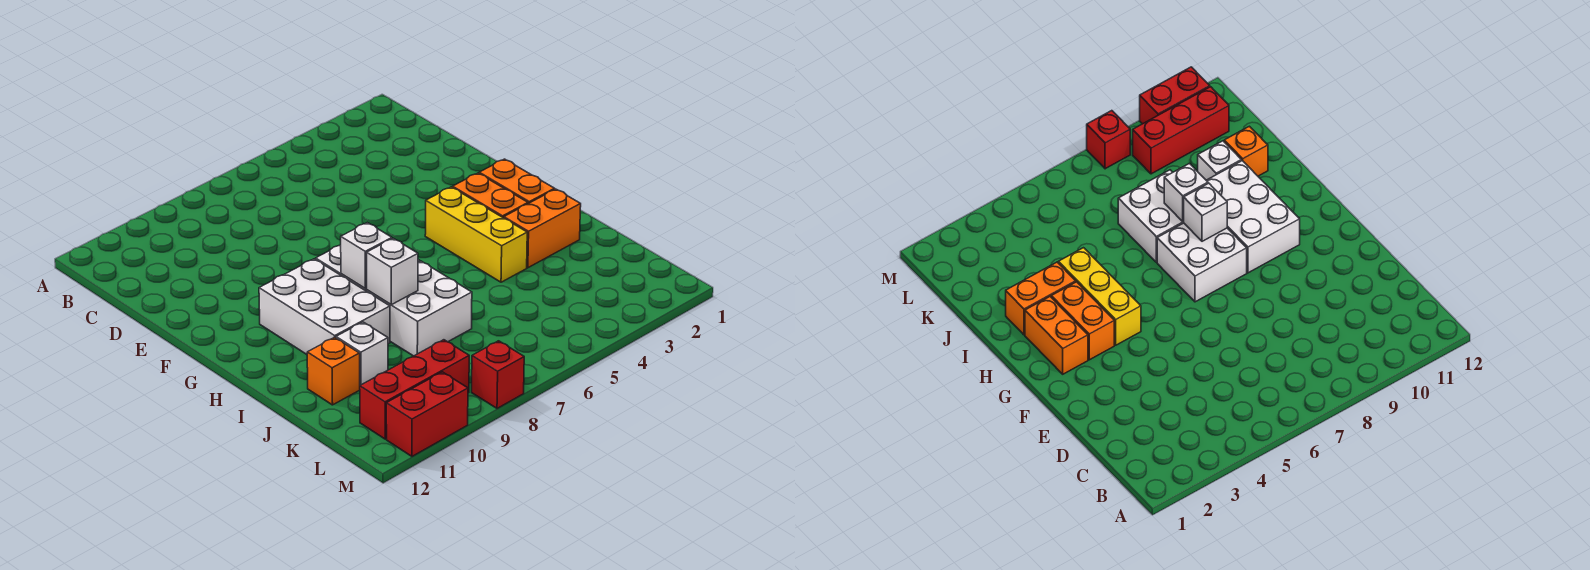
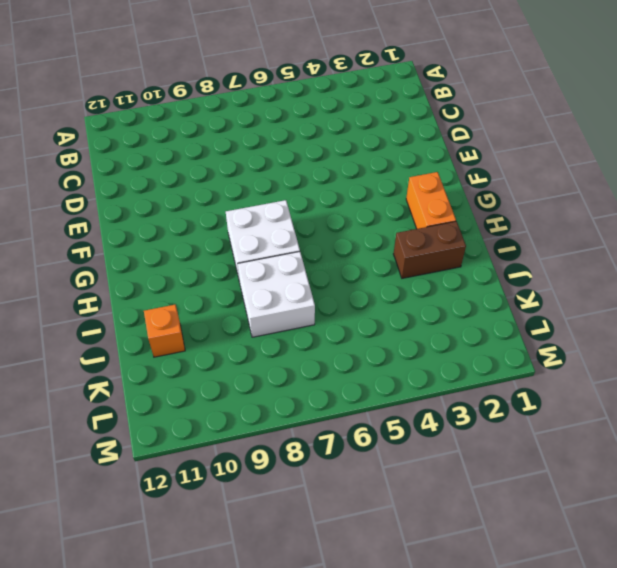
brown 1x2 brick [394,221,466,278] -> orange 1x2 brick [504,189,581,268]
none -> orange 1x2 brick [453,173,528,218]
none -> yellow 1x3 brick [425,187,527,282]
none -> white 2x3 brick [259,259,390,354]

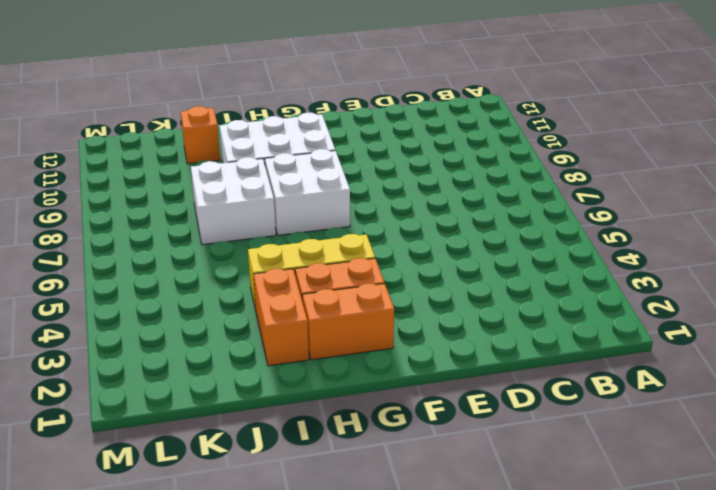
none -> white 1x1 brick [336,322,388,385]
none -> red 1x3 brick [360,340,469,439]
none -> red 1x1 brick [472,341,524,408]

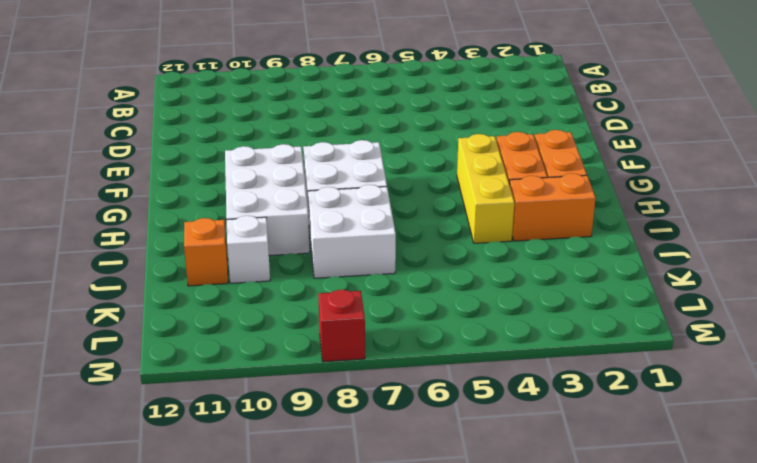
none -> red 1x3 brick [360,340,469,439]
none -> red 1x2 brick [386,372,468,456]
none -> white 1x1 brick [341,223,392,289]

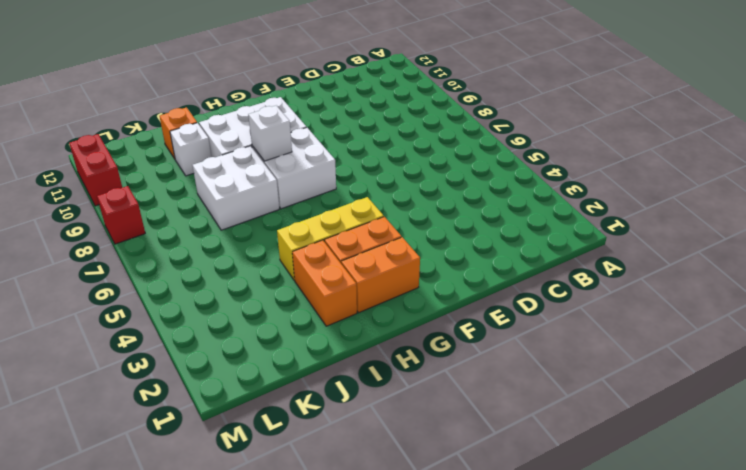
none -> red 1x3 brick [360,340,469,439]
none -> white 1x1 brick [366,238,418,305]

